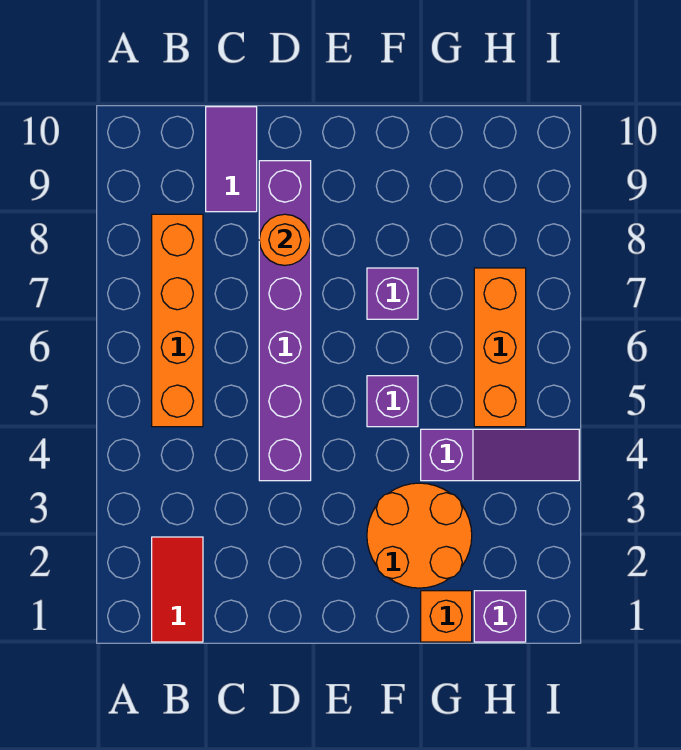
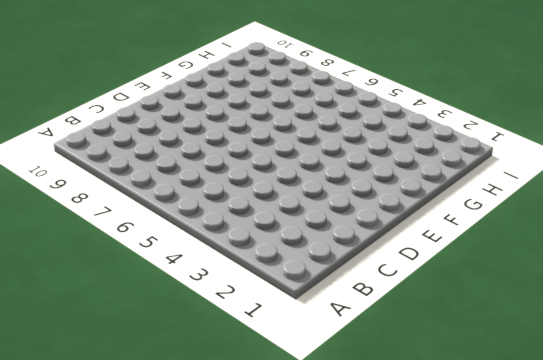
none -> red 1x2 tile [152,537,203,642]
none -> orange 1x4 brick [152,214,203,427]
none -> purple 1x2 tile [206,107,257,212]

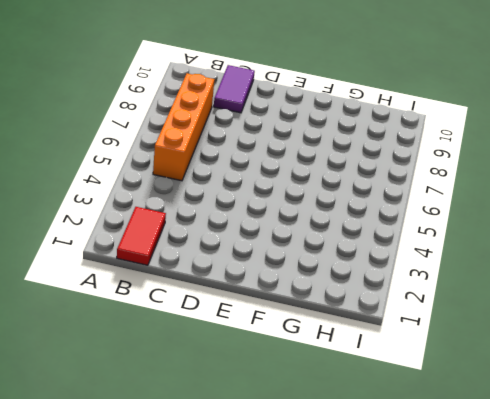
none -> purple 1x6 brick [259,161,311,481]
none -> orange 2x2 round brick [367,483,472,588]
none -> purple 1x1 brick [367,376,418,427]

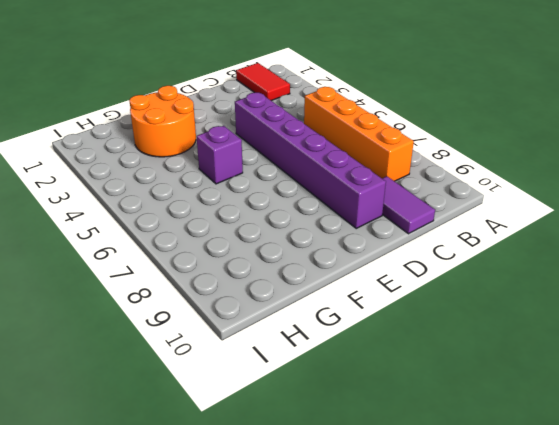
none -> purple 1x1 brick [367,268,418,319]
none -> orange 1x1 brick [421,591,472,642]
none -> purple 1x3 slope [421,429,579,481]

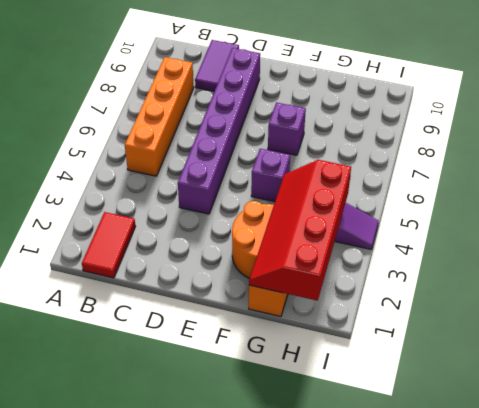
red 2x4 slope [249,160,351,301] -> none
none -> purple 1x1 brick [474,591,526,642]
none -> orange 1x3 brick [474,268,526,427]
none -> orange 1x1 round brick [259,214,311,265]

